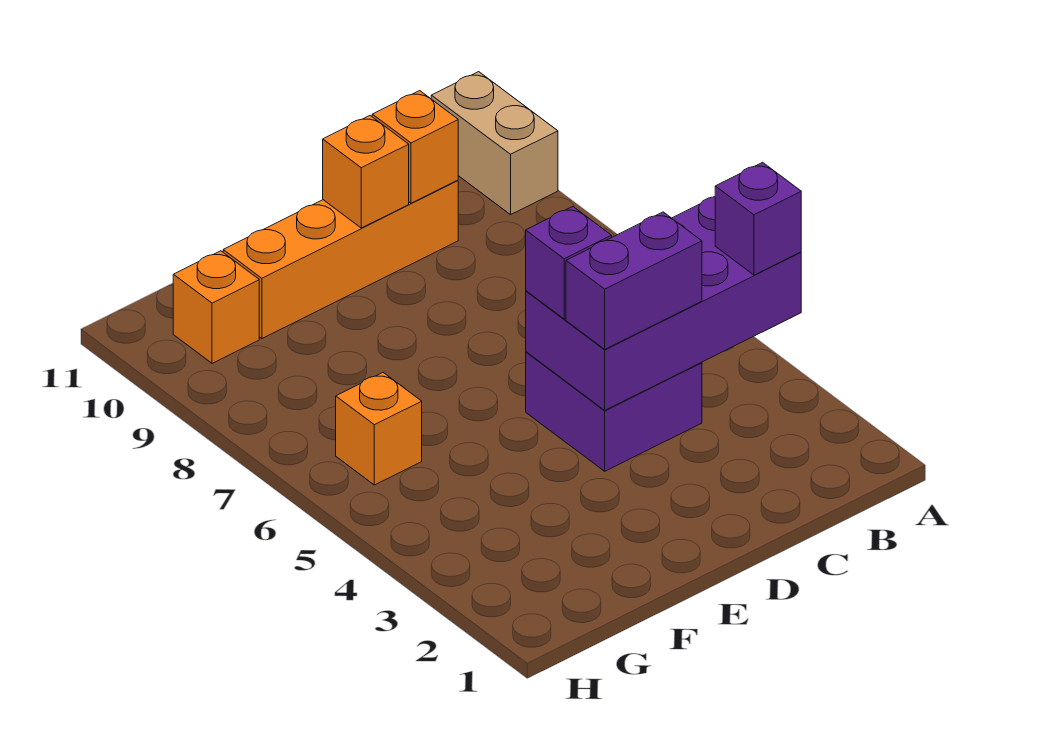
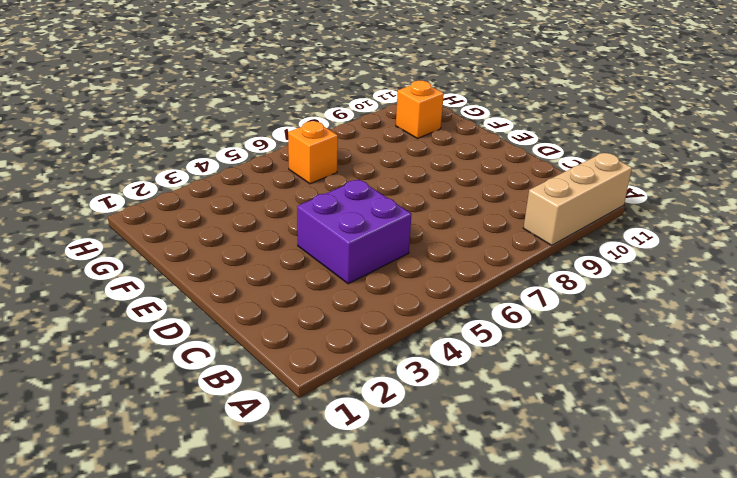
tan 1x3 brick [523,153,632,245] -> tan 1x2 brick [431,72,558,215]
none -> orange 1x4 brick [223,180,458,339]
none -> purple 2x4 brick [526,197,801,410]

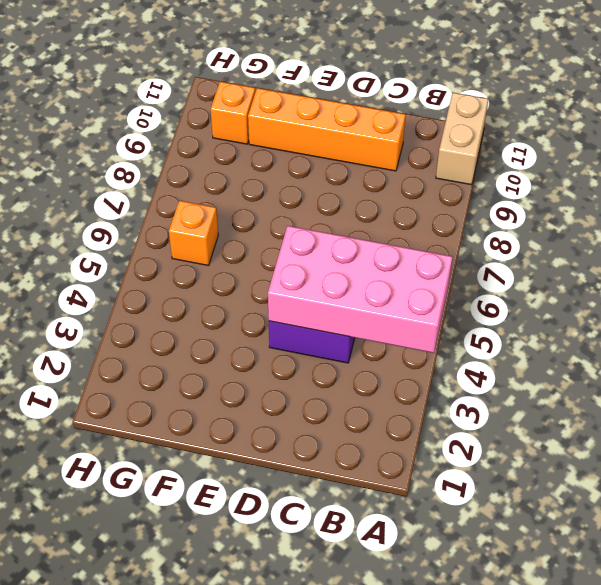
pink 2x4 brick [268,226,452,353] -> purple 2x4 brick [526,197,801,410]
none -> orange 1x1 brick [372,91,458,203]
none -> orange 1x1 brick [323,116,409,228]

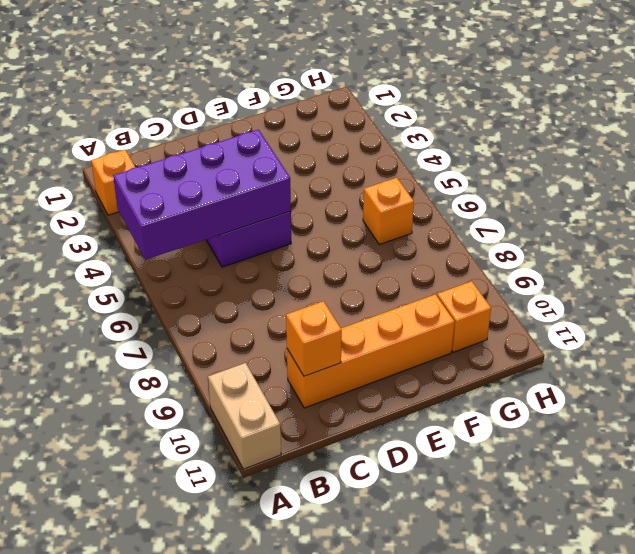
orange 1x1 brick [91,150,135,215] -> orange 1x1 brick moved to [323,116,409,228]
none -> purple 1x1 brick [715,162,801,275]
none -> purple 1x2 brick [566,212,702,349]

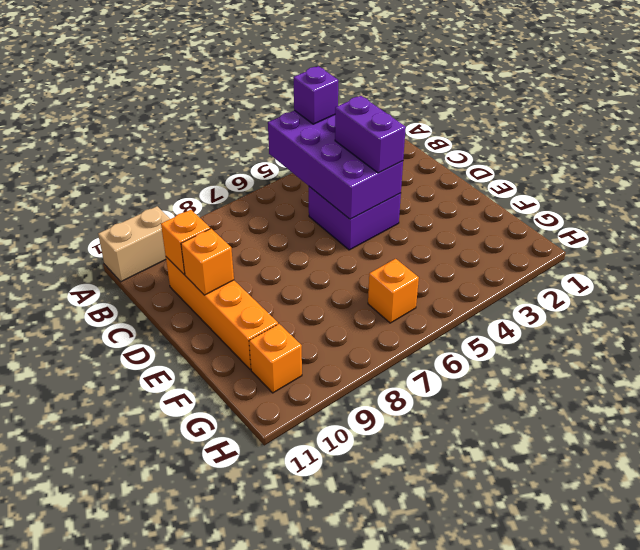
none -> purple 1x1 brick [526,207,612,319]

